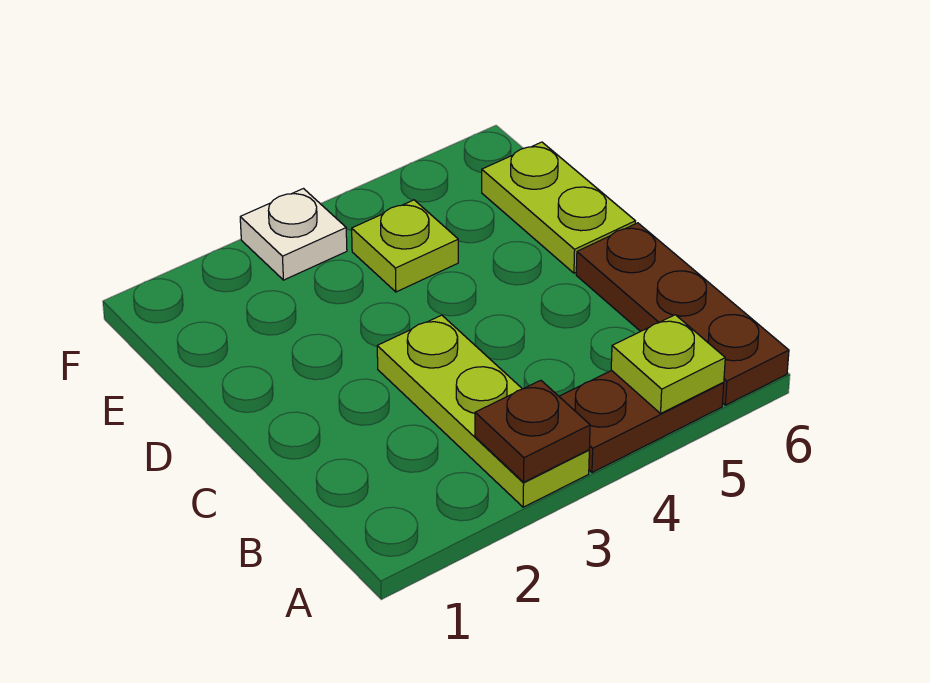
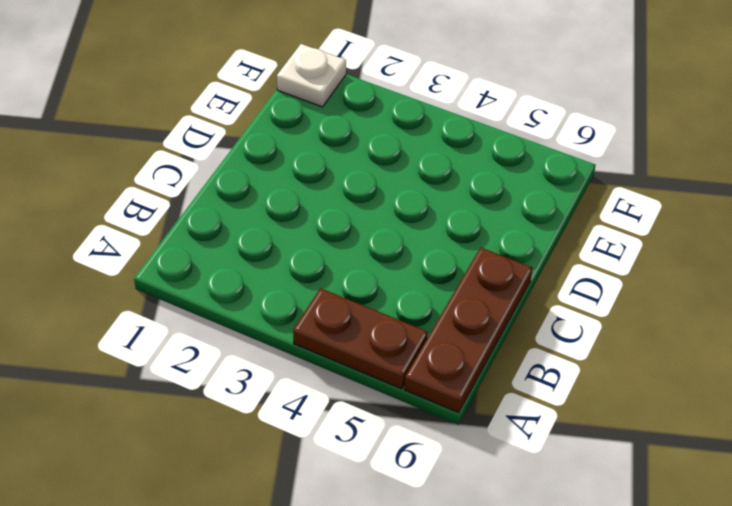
white 1x1 plate [277,44,346,107] -> white 1x1 plate moved to [240,189,347,280]
none -> lime 1x3 plate [377,315,589,507]
none -> lime 1x2 plate [482,142,635,273]

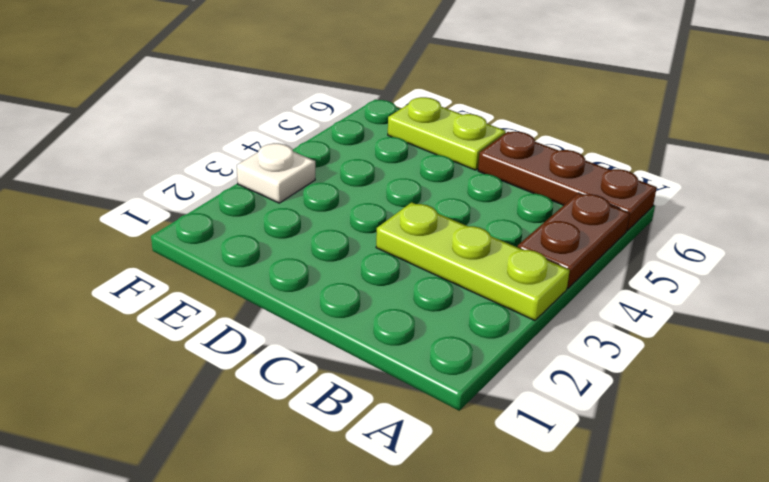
none -> lime 1x1 plate [352,200,458,292]
none -> brown 1x1 plate [475,380,590,482]

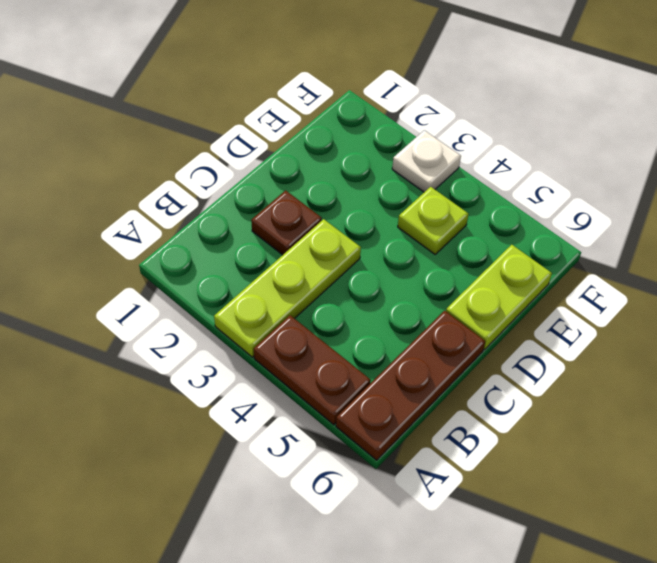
brown 1x1 plate [251,190,322,255] -> brown 1x1 plate moved to [475,380,590,482]
none -> lime 1x1 plate [611,315,725,413]

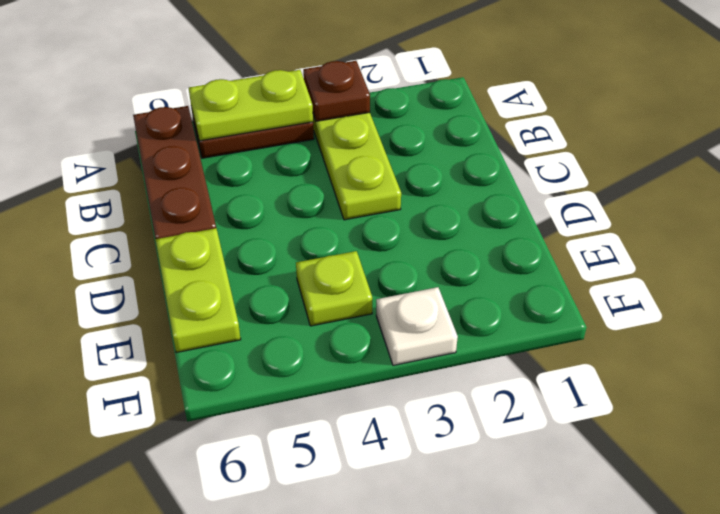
lime 1x2 plate [189,70,313,141] -> lime 1x1 plate [611,315,725,413]

